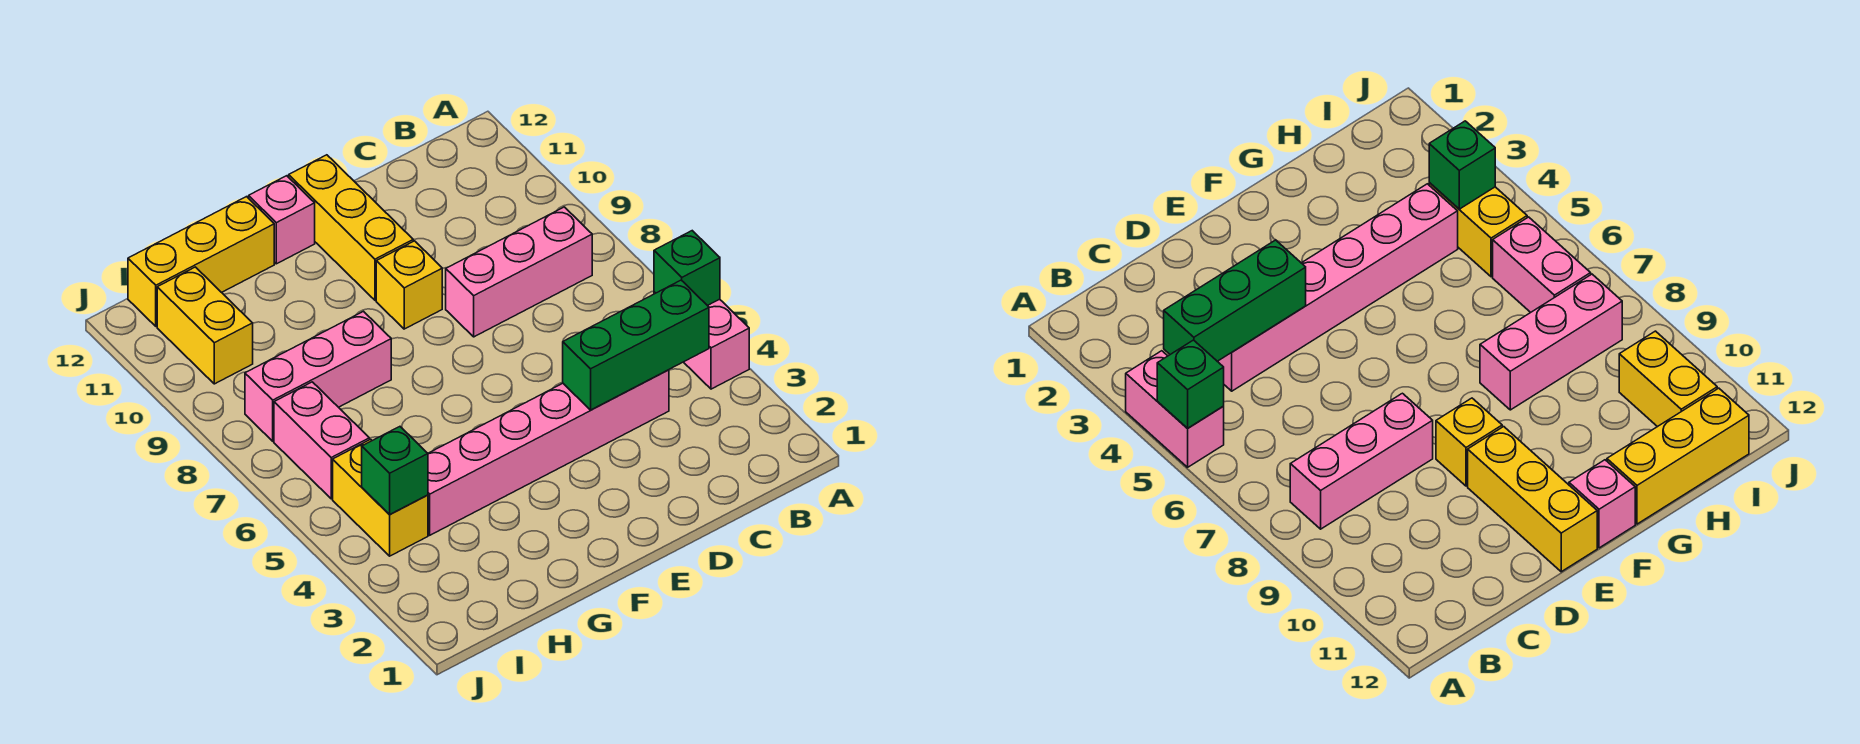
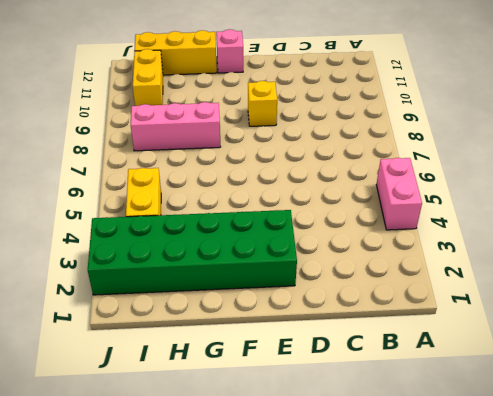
green 2x6 brick [88,210,297,295] -> none
none -> pink 1x3 brick [446,207,592,337]
none -> pink 1x6 brick [428,370,669,535]
none -> yellow 1x3 brick [289,155,413,300]

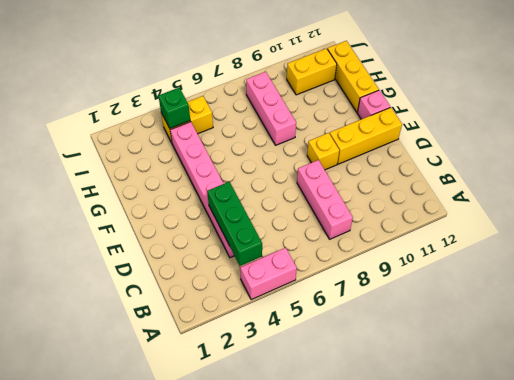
none -> pink 1x2 brick [274,382,369,499]
none -> green 1x1 brick [654,231,720,306]

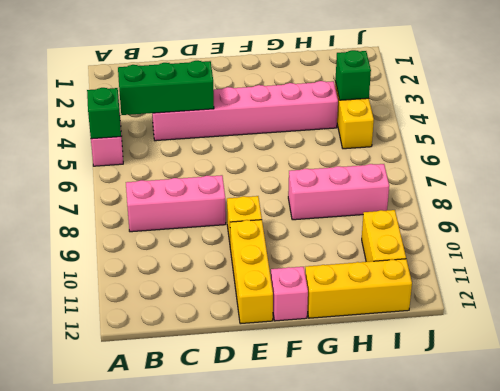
none -> pink 1x2 brick [274,382,369,499]

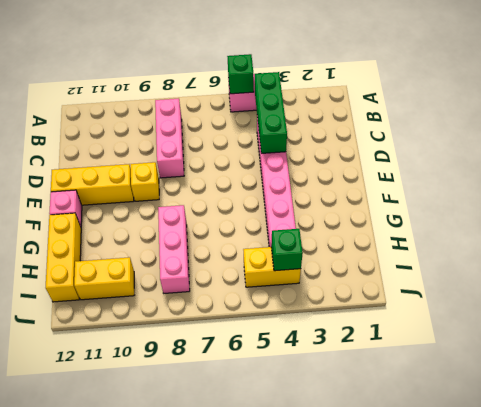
none -> pink 1x2 brick [274,382,369,499]

